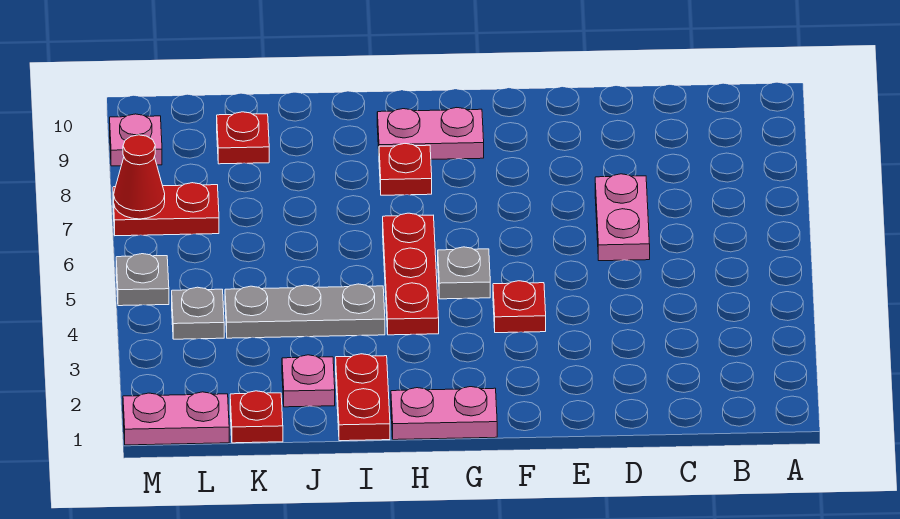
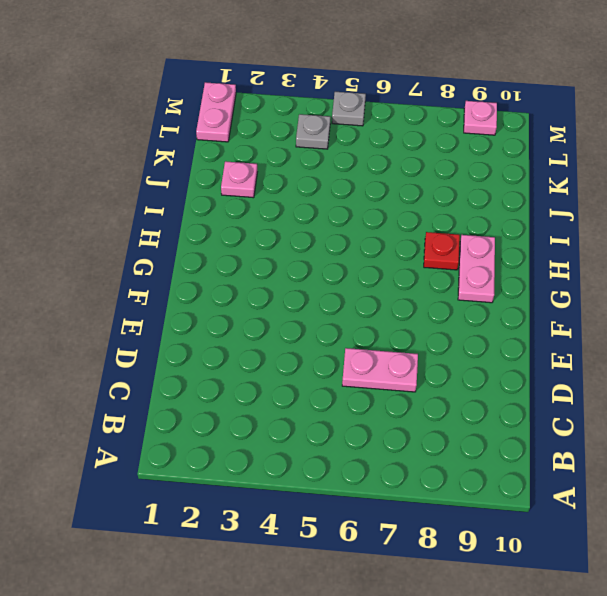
none -> red 1x1 plate [493,281,546,333]
none -> pink 1x2 plate [391,387,497,440]
none -> grey 1x1 plate [438,247,490,299]

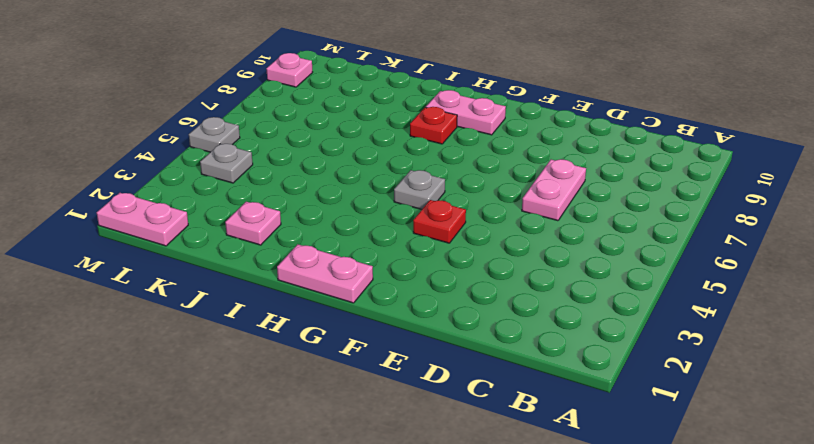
none -> red 1x3 plate [383,213,439,335]
none -> red 1x2 plate [336,354,390,441]
none -> grey 1x3 plate [225,284,385,338]

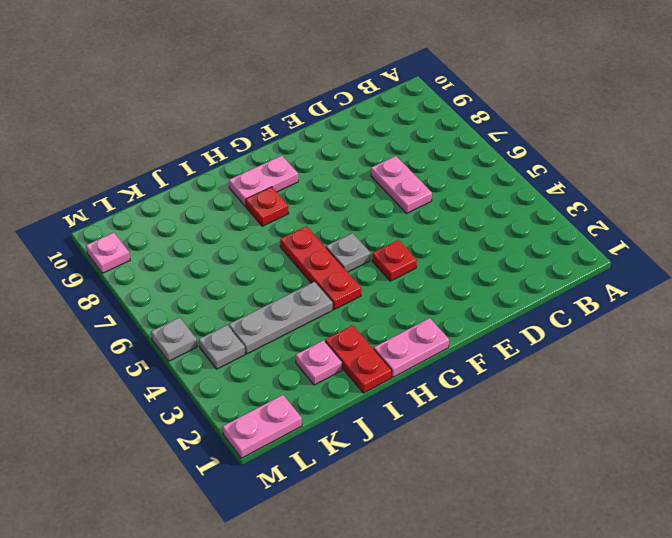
none -> red 1x1 plate [230,391,283,443]
none -> red 1x1 plate [217,112,269,164]
none -> red 1x2 plate [113,183,219,236]

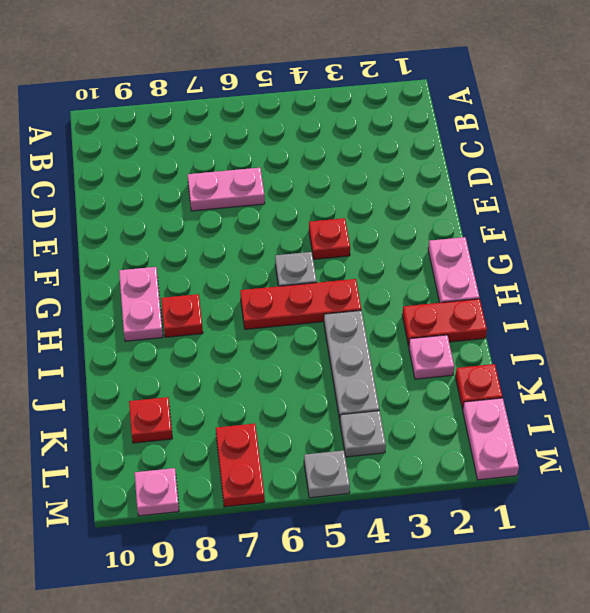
none -> red 1x1 cone [114,135,165,219]

